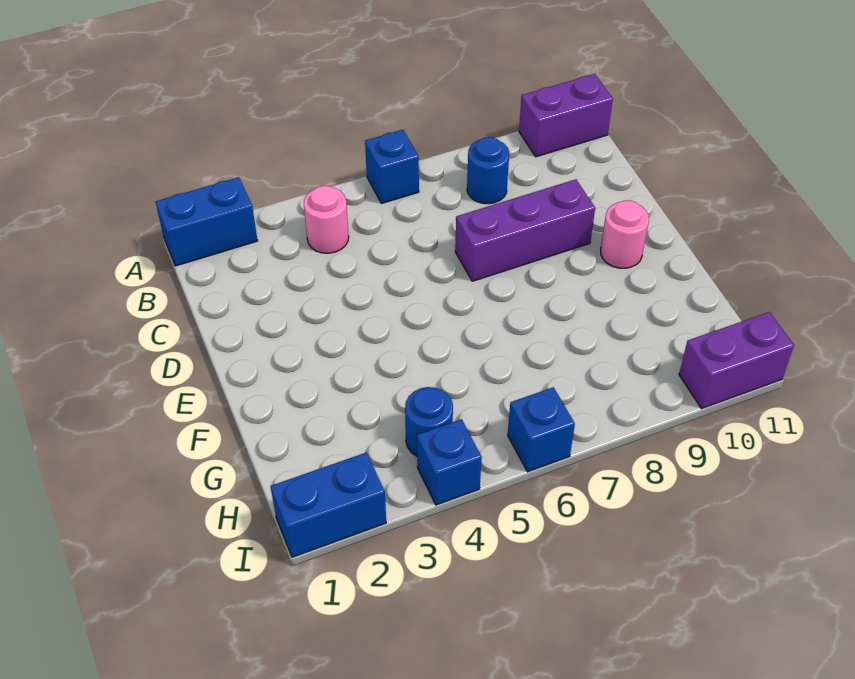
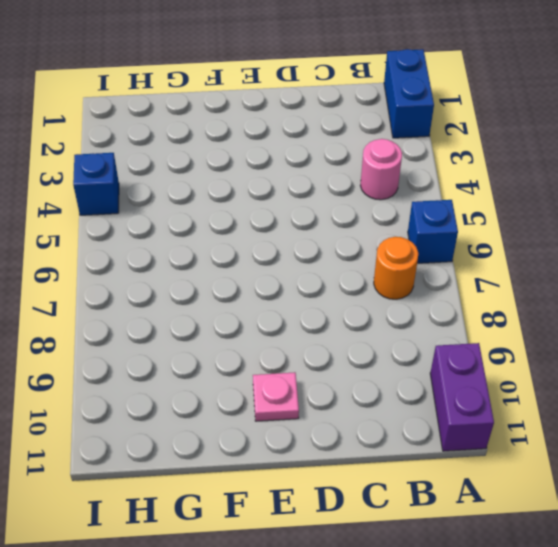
orange 1x1 round brick [374,237,418,299] -> none
pink 1x1 plate [253,372,299,421] -> pink 1x1 round brick [601,200,649,268]
none -> blue 1x1 round brick [467,137,509,204]
none -> purple 1x3 brick [455,179,595,281]
none -> blue 1x1 round brick [405,387,453,456]

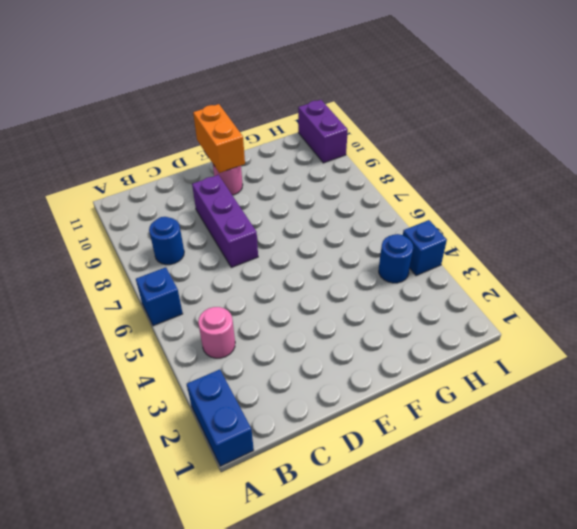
orange 1x2 brick [193,104,245,173] -> none
none -> purple 1x2 brick [519,74,613,157]
none -> blue 1x2 brick [271,452,386,557]
none -> blue 1x1 brick [508,387,575,472]

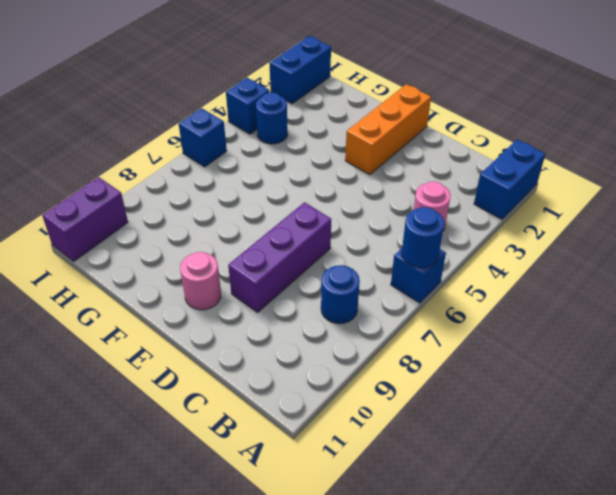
blue 1x1 round brick [402,207,444,268] -> none
orange 1x3 brick [345,84,431,175] -> none
none -> purple 1x2 brick [519,74,613,157]

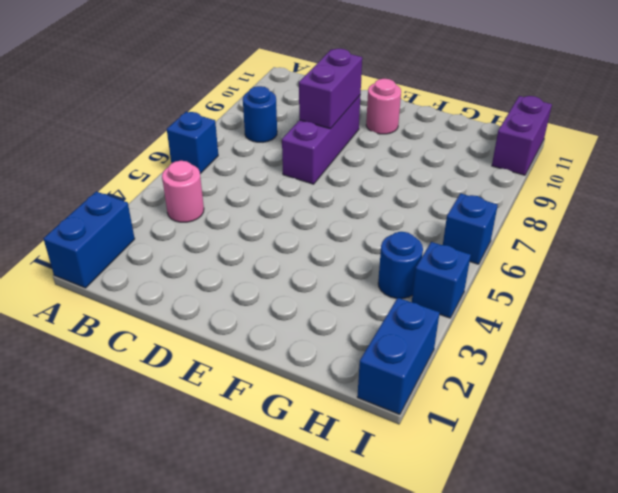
purple 1x2 brick [299,49,362,129] -> purple 1x2 brick moved to [519,74,613,157]

